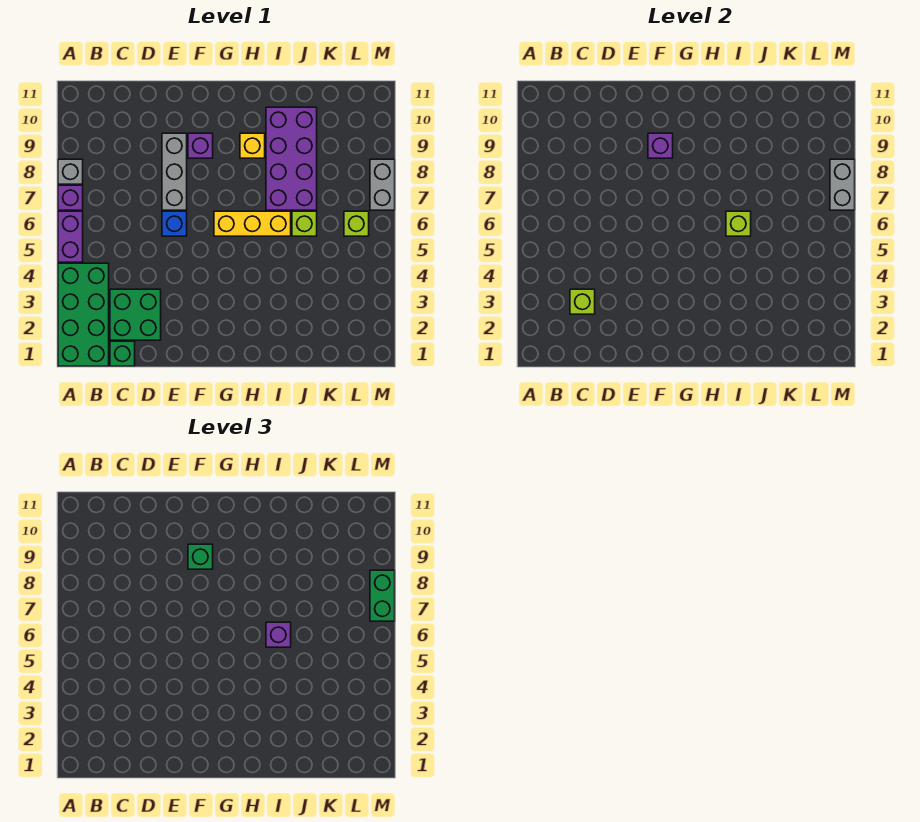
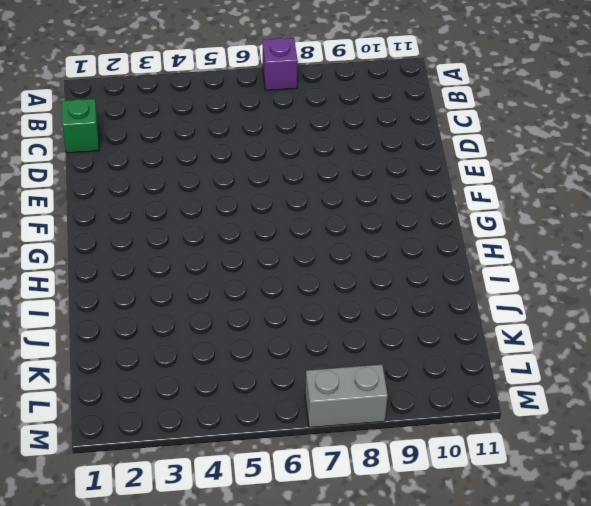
none -> green 2x4 brick [58,263,109,366]
none -> purple 1x2 brick [58,211,83,262]
none -> grey 1x1 brick [58,159,83,184]

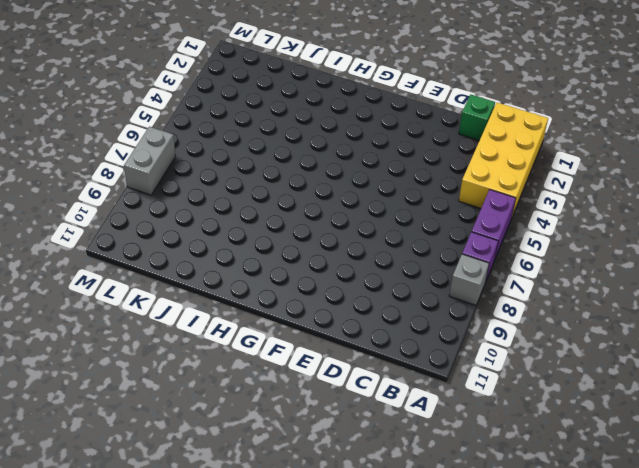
yellow 2x4 brick [459,103,548,216] -> green 2x4 brick [58,263,109,366]
none -> green 2x2 brick [110,289,161,340]
none -> blue 1x1 brick [162,211,187,236]
none -> grey 1x3 brick [162,133,187,210]

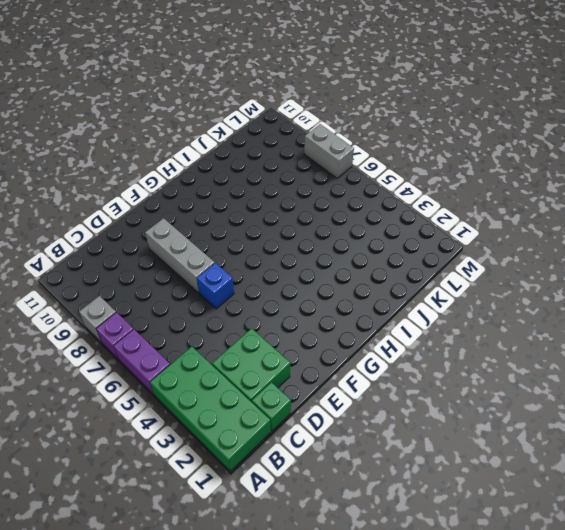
none -> purple 1x1 brick [188,133,213,158]
none -> yellow 1x3 brick [214,211,291,236]
none -> yellow 1x1 brick [240,133,265,158]

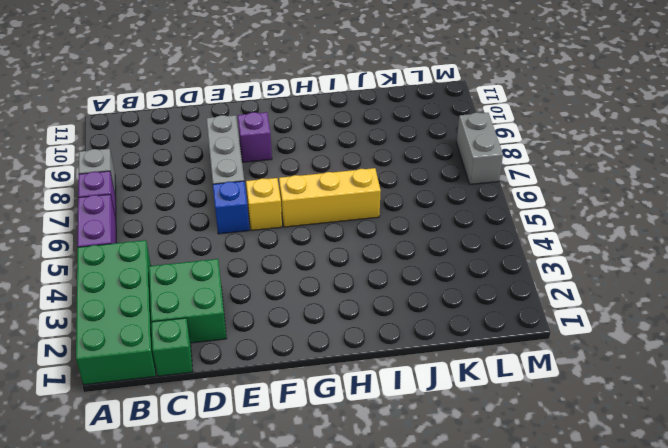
yellow 1x1 brick [246,178,282,231] -> yellow 1x1 brick moved to [240,133,265,158]
none -> purple 2x4 brick [266,107,317,210]
none -> lime 1x1 brick [292,211,317,236]
none -> lime 1x1 brick [344,211,369,236]

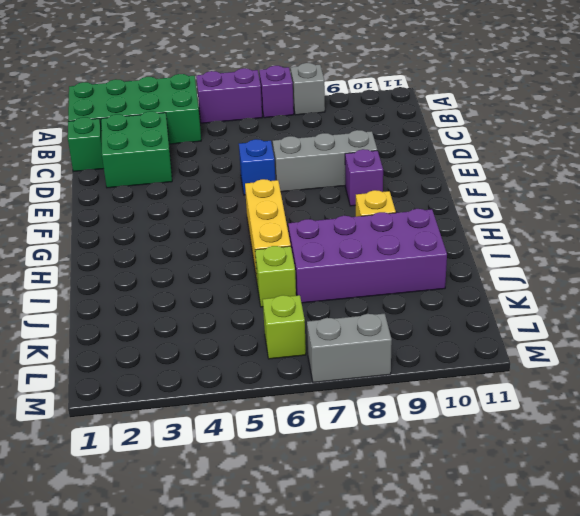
none -> lime 1x1 brick [570,289,595,314]
none -> purple 1x1 brick [648,133,673,158]
none -> lime 1x1 brick [726,211,751,236]

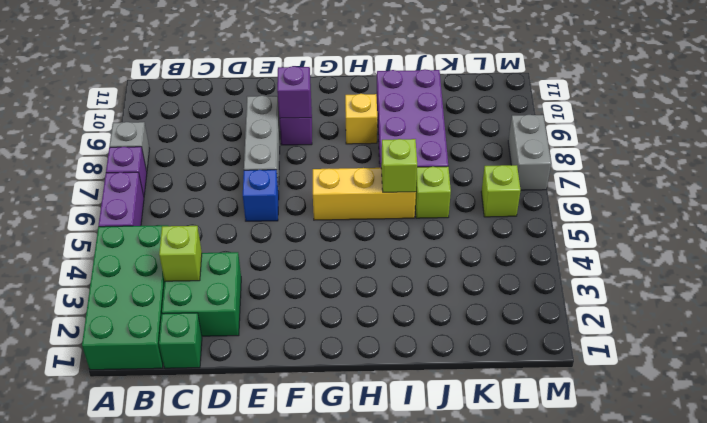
none -> grey 1x2 brick [830,159,855,210]
none -> green 1x1 brick [188,544,213,569]
none -> purple 1x1 brick [266,622,291,647]

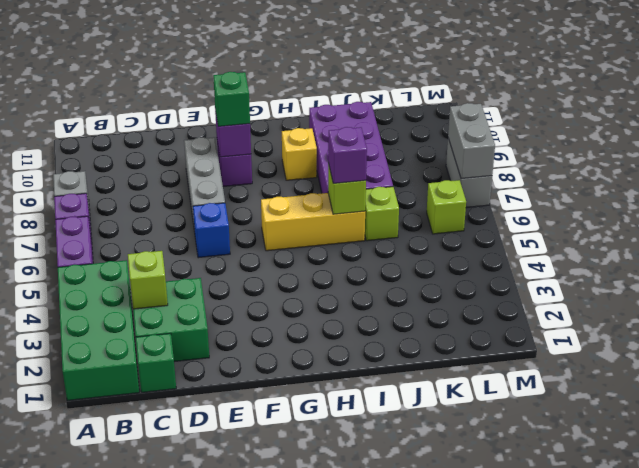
none -> green 1x2 brick [370,570,395,621]

